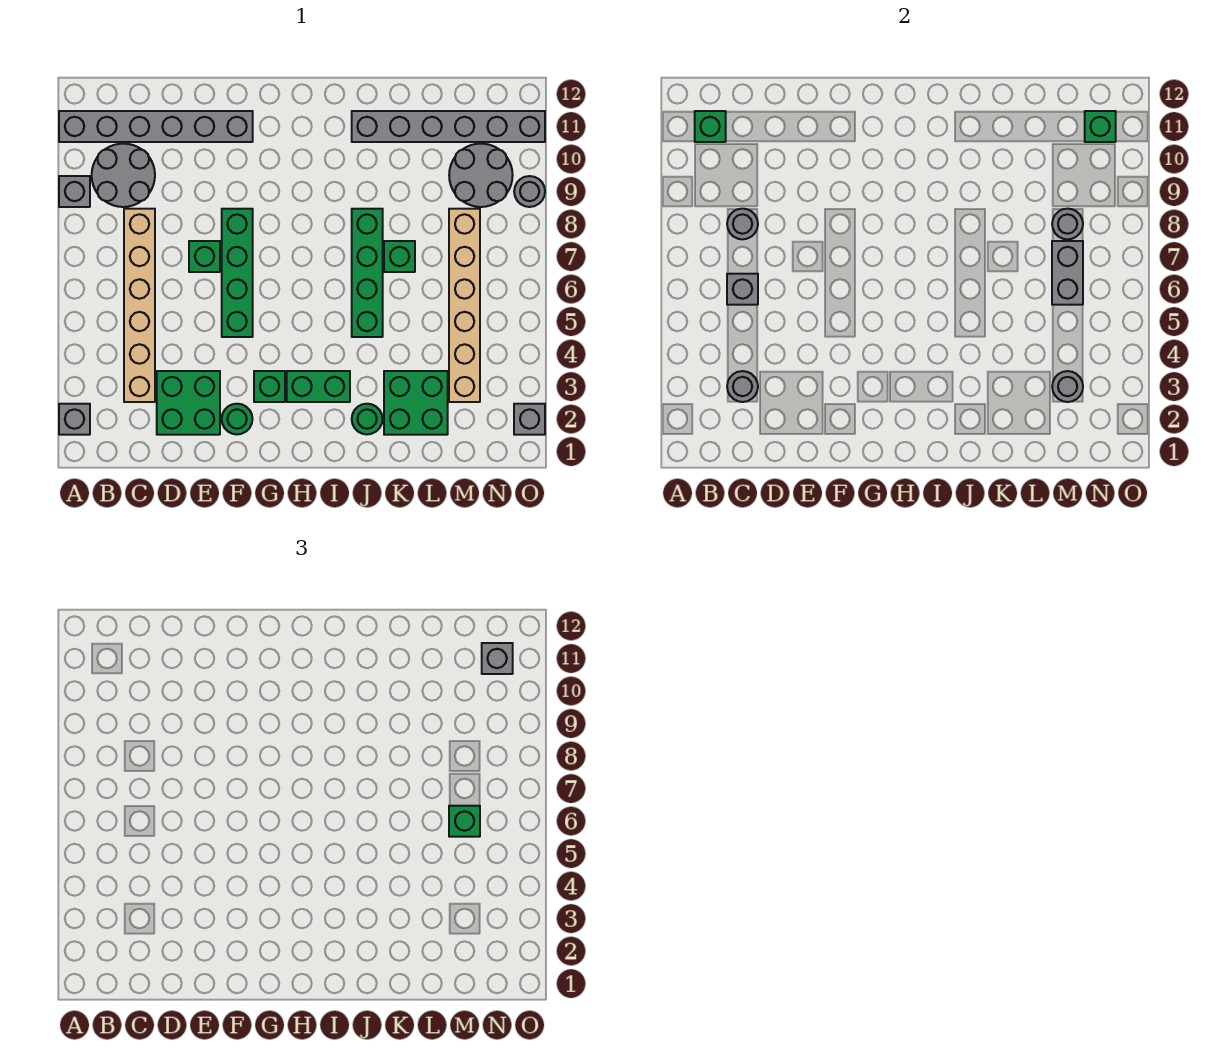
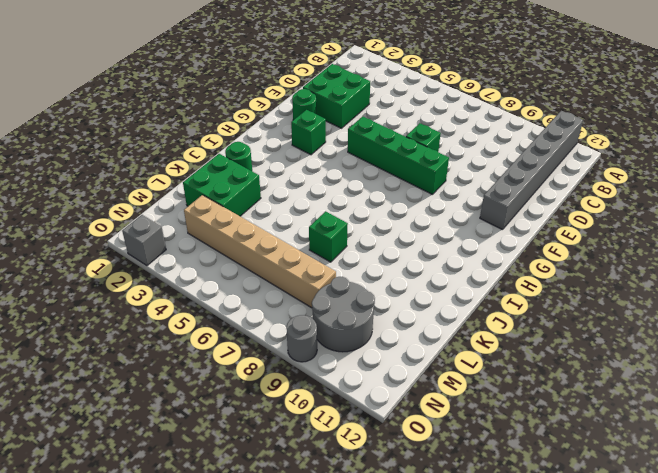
none -> grey 1x1 brick [59,404,90,435]
none -> grey 1x1 brick [59,176,90,207]
none -> grey 2x2 round brick [92,144,155,207]
none -> tan 1x6 brick [124,209,155,402]

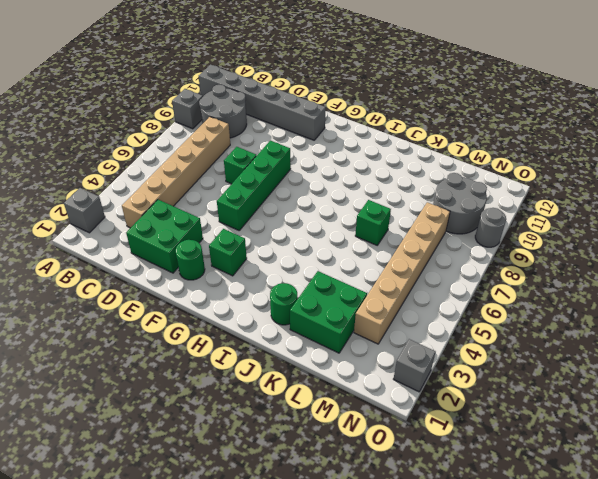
none -> green 1x2 brick [287,371,350,402]
none -> green 1x4 brick [352,209,383,337]
none -> grey 1x6 brick [352,111,545,142]
none -> green 1x1 brick [695,111,726,142]

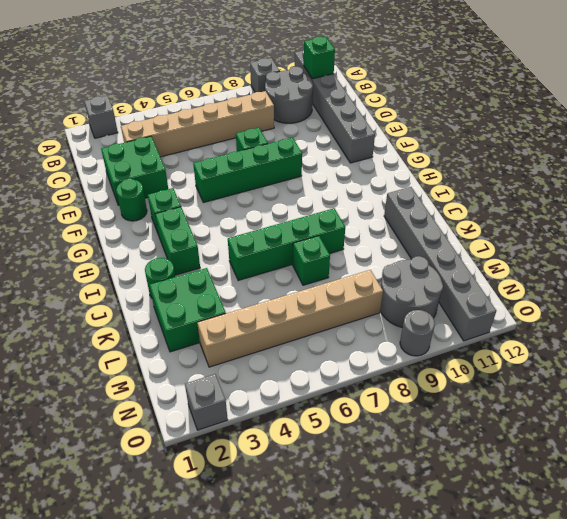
none -> grey 1x1 round brick [727,371,758,402]
none -> grey 1x1 brick [727,274,758,305]
none -> grey 1x1 round brick [727,209,758,239]
none -> grey 1x1 round brick [1052,371,1083,402]

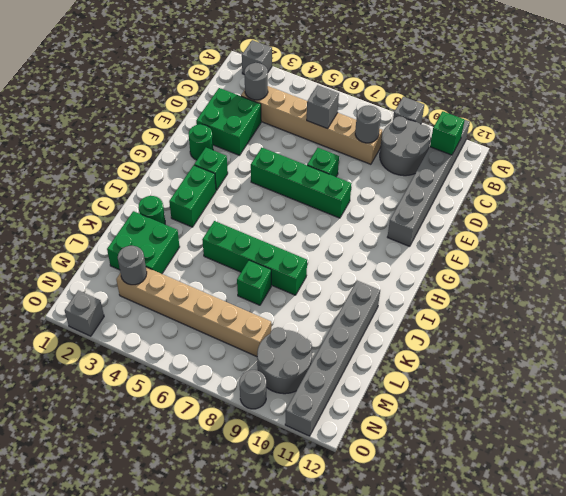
none -> grey 1x2 brick [1052,241,1083,305]
none -> grey 1x1 round brick [1052,209,1083,239]
none -> green 1x1 brick [1085,111,1116,142]
none -> green 1x1 brick [449,806,480,837]

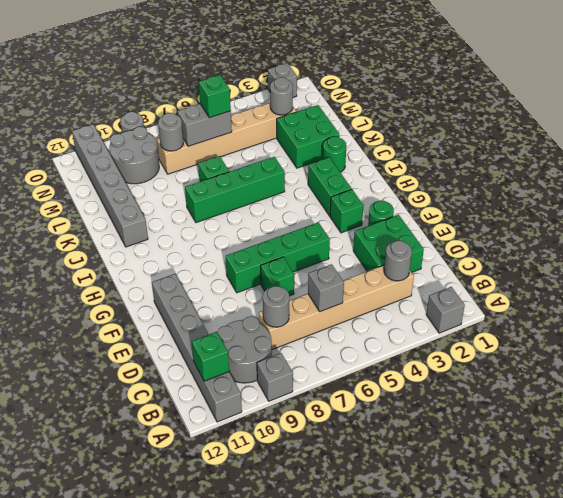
none -> green 1x1 brick [1085,111,1116,142]
none -> grey 1x1 brick [482,643,513,674]

